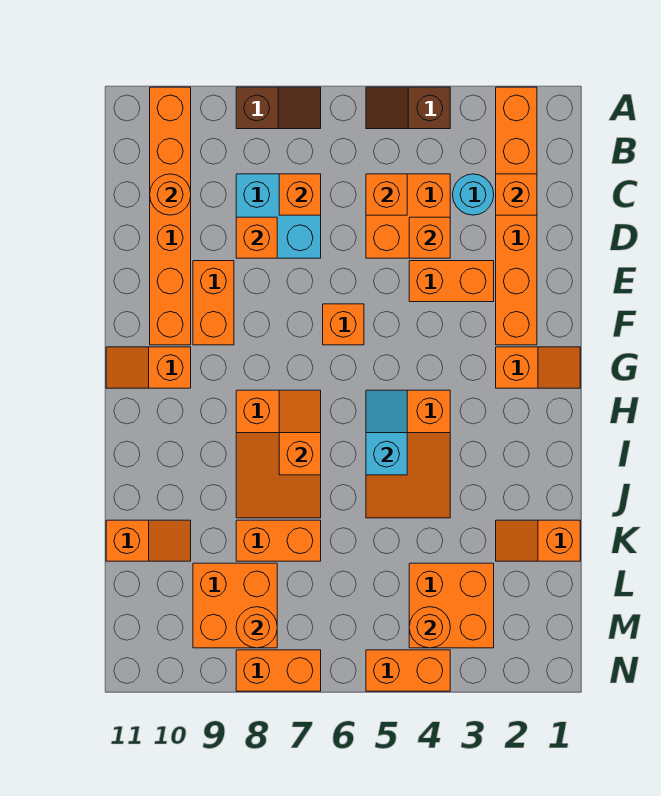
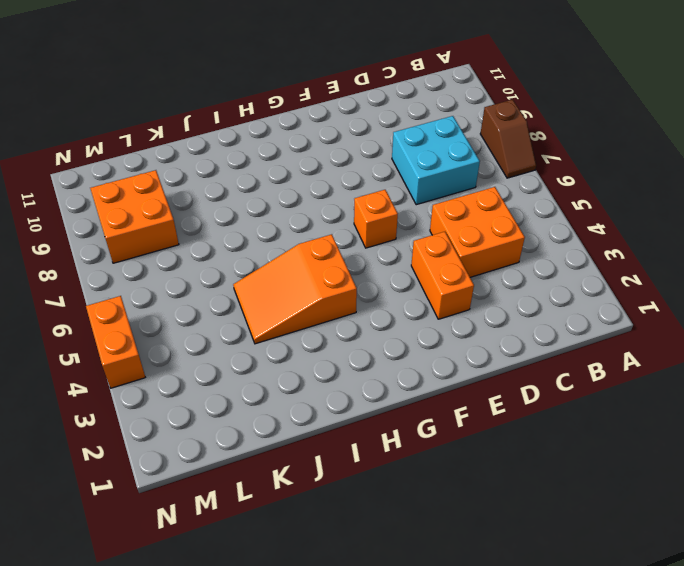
none -> orange 1x6 brick [496,87,537,345]
none -> brown 1x2 slope [366,87,450,129]
none -> orange 1x6 brick [150,87,191,345]
none -> cyan 1x1 round brick [453,174,494,215]

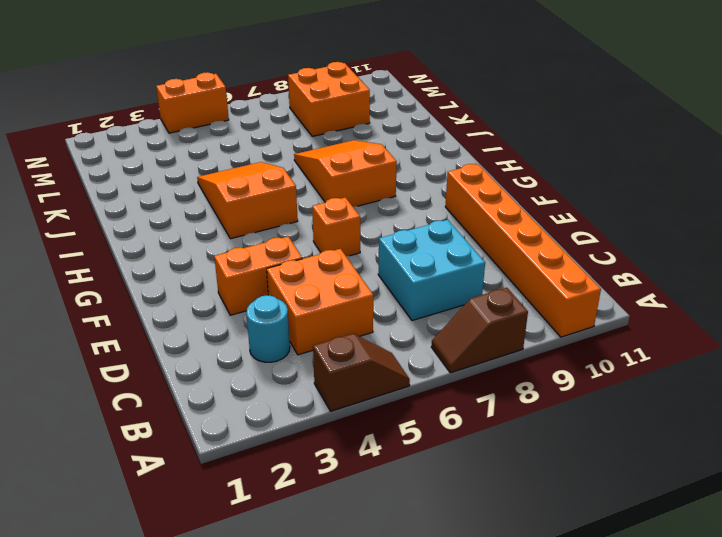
none -> orange 1x6 brick [496,87,537,345]
none -> orange 1x2 brick [193,261,234,345]
none -> orange 1x2 slope [496,347,580,388]
none -> orange 1x2 slope [106,347,191,388]

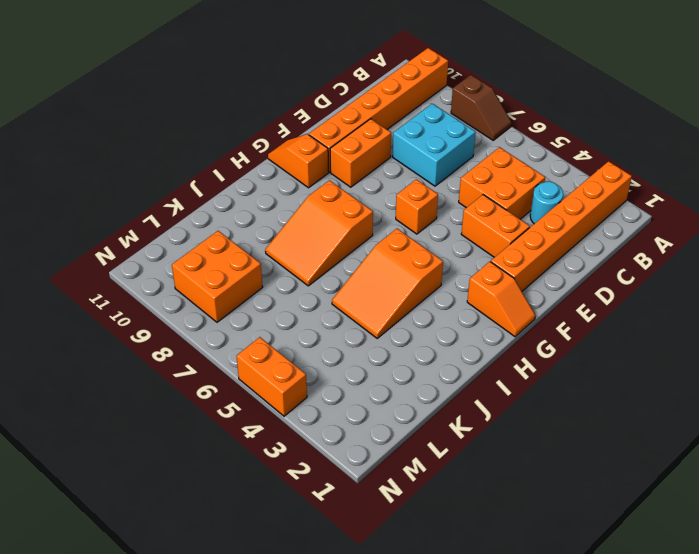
none -> brown 1x2 slope [366,87,450,129]
none -> orange 1x2 slope [496,520,580,561]
none -> orange 1x2 brick [236,520,321,561]
none -> orange 1x2 slope [106,520,191,561]

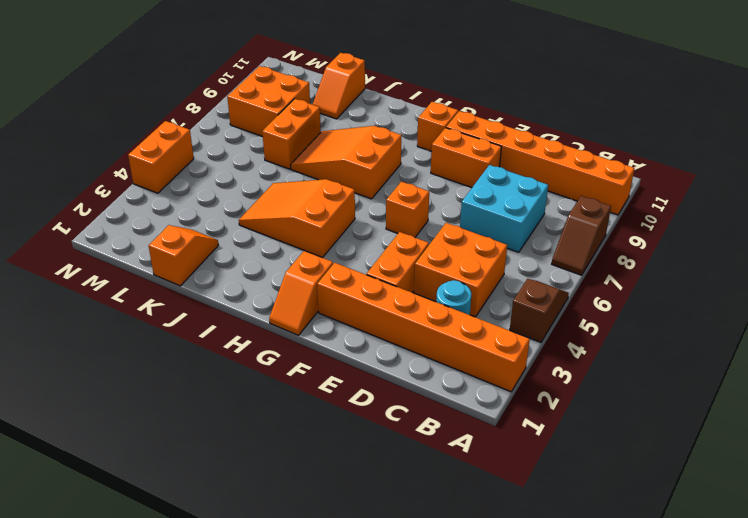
none -> orange 2x2 brick [409,563,494,648]
none -> orange 1x2 brick [236,650,321,691]
none -> orange 1x1 brick [496,174,537,215]
none -> orange 1x1 brick [366,174,407,215]

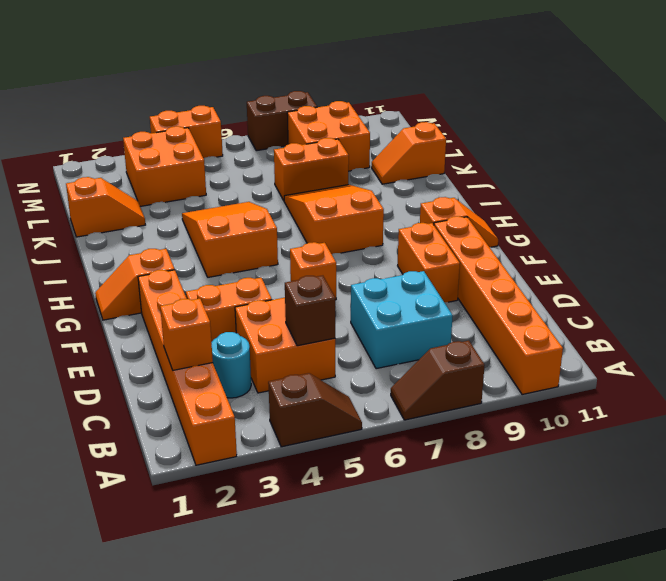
brown 1x1 brick [285,276,335,346] -> orange 1x1 brick [366,174,407,215]
brown 1x2 brick [247,91,317,151] -> orange 1x2 brick [236,650,321,691]
none -> orange 1x1 brick [279,174,321,215]
none -> orange 1x1 round brick [150,174,191,215]
none -> orange 1x1 brick [409,217,450,258]
none -> orange 1x1 brick [236,217,277,258]

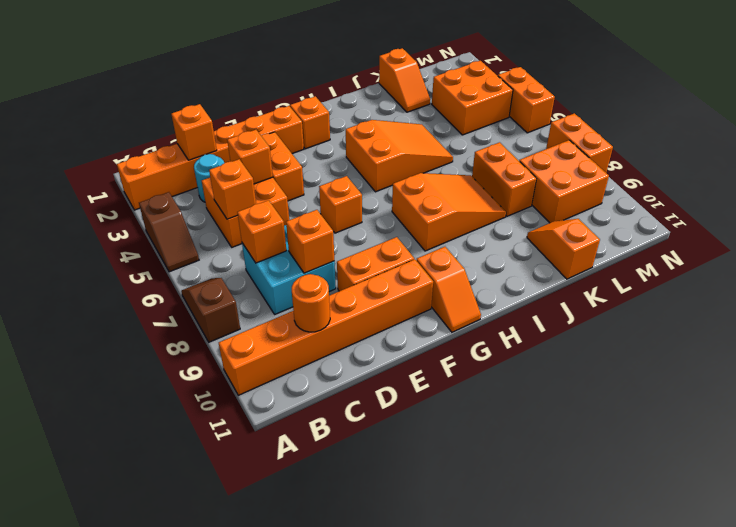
none -> cyan 1x2 slope [366,390,407,475]
none -> orange 1x2 slope [279,390,321,475]
none -> orange 1x1 round brick [409,607,450,648]
none -> orange 1x1 round brick [236,607,277,648]

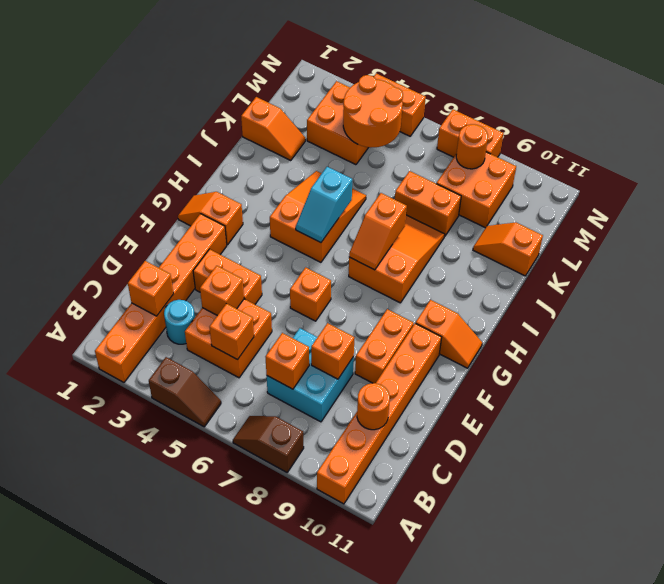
orange 2x2 round brick [343,75,403,148] -> orange 1x1 round brick [409,607,450,648]

